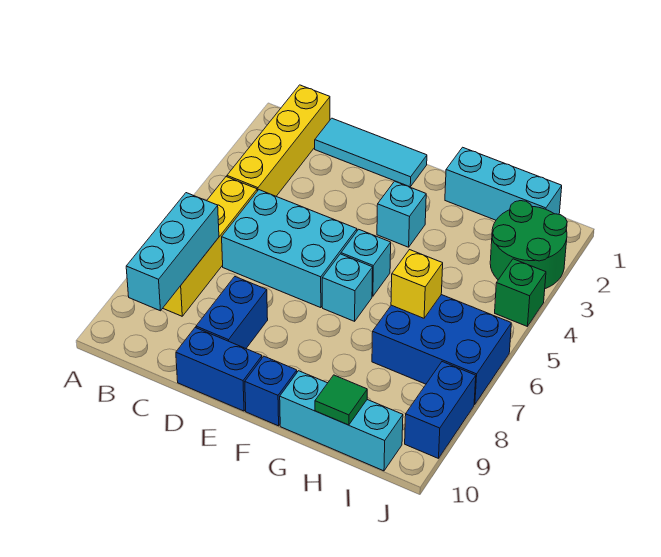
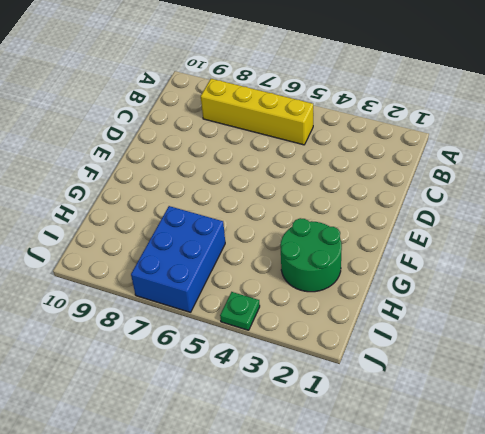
green 2x2 round brick [280,218,342,292] -> green 2x2 round brick moved to [490,201,567,289]
green 1x1 plate [220,292,260,330] -> green 1x1 brick [495,259,546,326]
none -> yellow 1x4 brick [227,85,330,196]
none -> cyan 1x3 tile [315,118,427,187]
none -> cyan 2x3 brick [222,190,357,308]

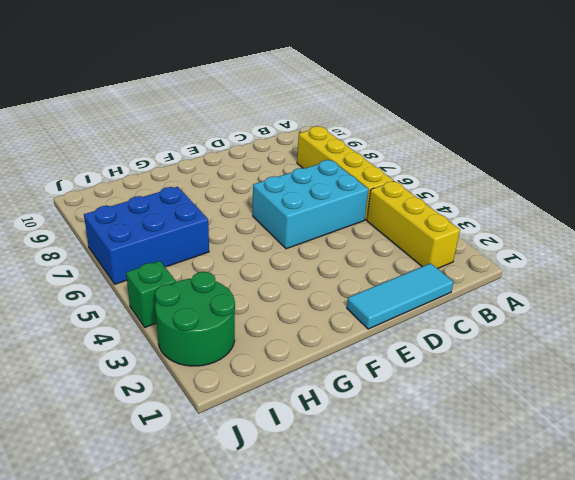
yellow 1x3 brick [367,181,460,269] -> yellow 1x4 brick [227,85,330,196]
none -> blue 1x2 brick [196,277,268,348]
none -> blue 1x2 brick [176,328,262,411]
none -> cyan 1x1 brick [377,181,426,247]

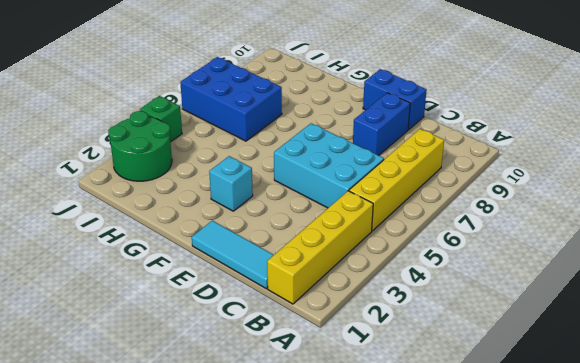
none -> cyan 1x1 brick [341,229,391,296]
none -> cyan 1x1 brick [322,254,373,321]
none -> blue 1x1 brick [245,356,297,426]

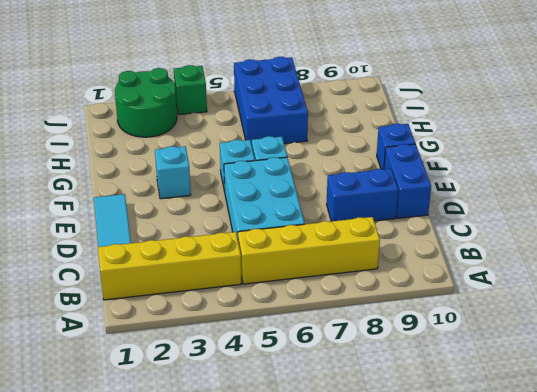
none -> cyan 1x3 brick [445,147,562,220]
none -> cyan 1x3 brick [280,371,403,471]
none -> blue 1x2 brick [405,362,476,458]

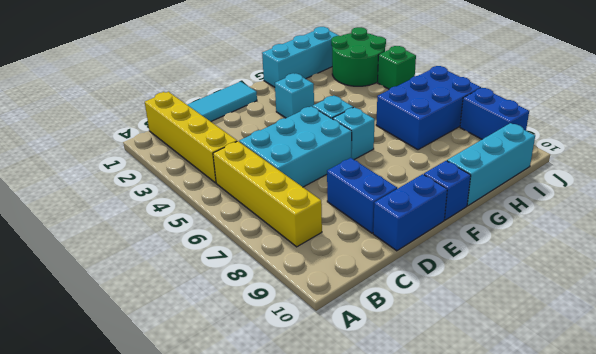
none -> cyan 1x3 brick [126,193,219,311]
none -> yellow 1x1 brick [391,250,443,318]
none -> green 1x1 tile [315,375,367,425]

